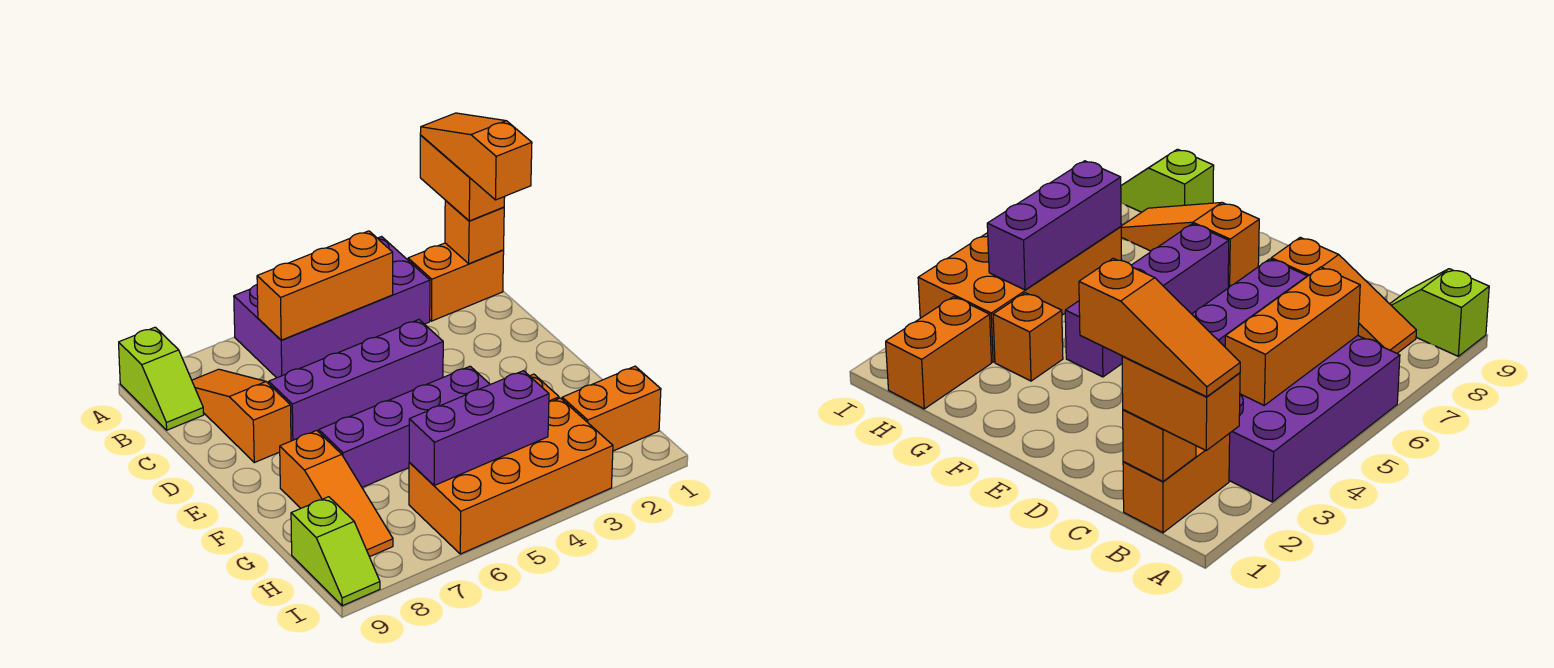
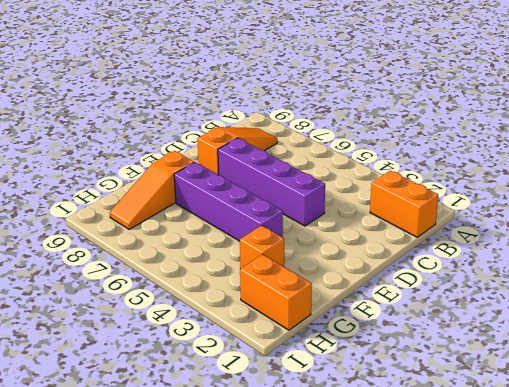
none -> purple 2x4 brick [234,237,430,378]
none -> lime 1x2 slope [119,327,204,430]
none -> orange 2x4 brick [409,398,613,554]

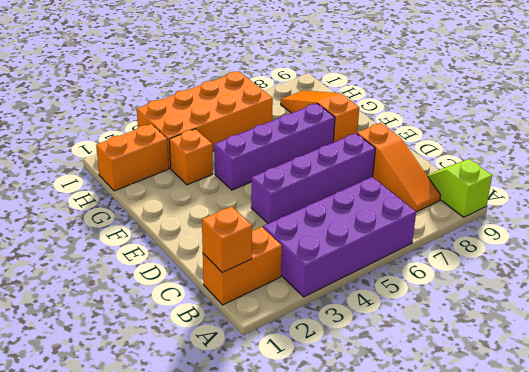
none -> lime 1x2 slope [291,497,380,606]
none -> orange 1x3 brick [257,231,393,340]
none -> purple 1x3 brick [409,371,549,485]

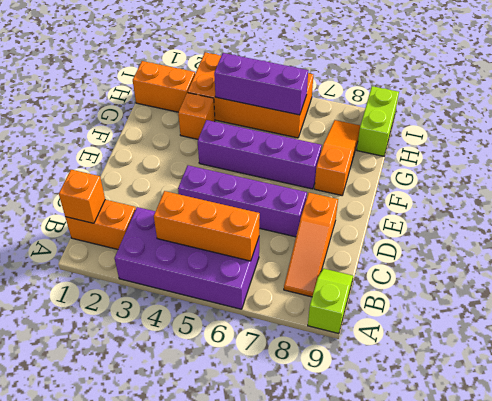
lime 1x2 brick [357,86,399,156] -> lime 1x2 slope [291,497,380,606]
none -> orange 1x2 brick [420,135,505,221]
none -> orange 1x3 slope [420,113,532,200]

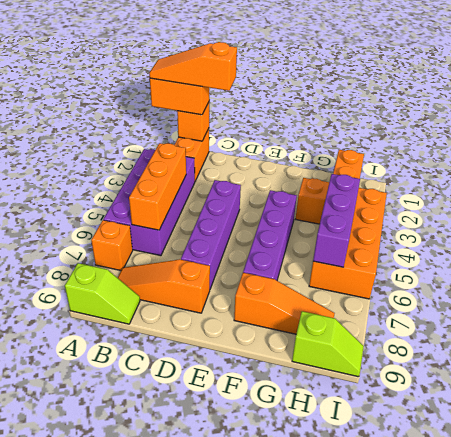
orange 1x1 brick [91,220,133,271] -> none

